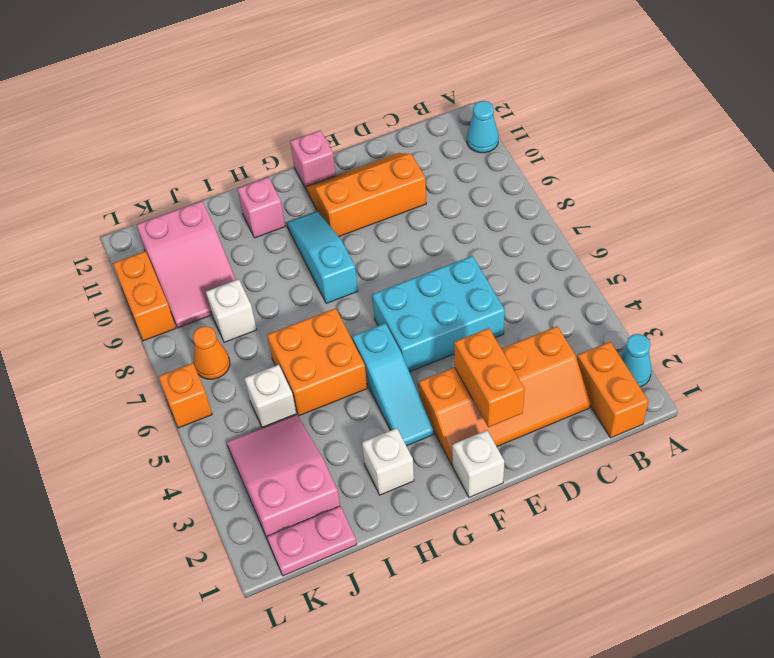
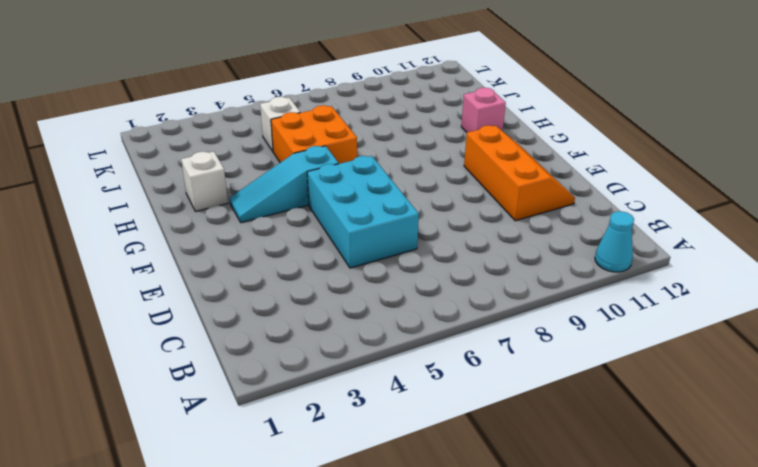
none -> cyan 1x1 cone [620,334,652,387]
none -> orange 1x2 brick [577,342,648,438]
none -> orange 2x4 slope [419,326,590,465]

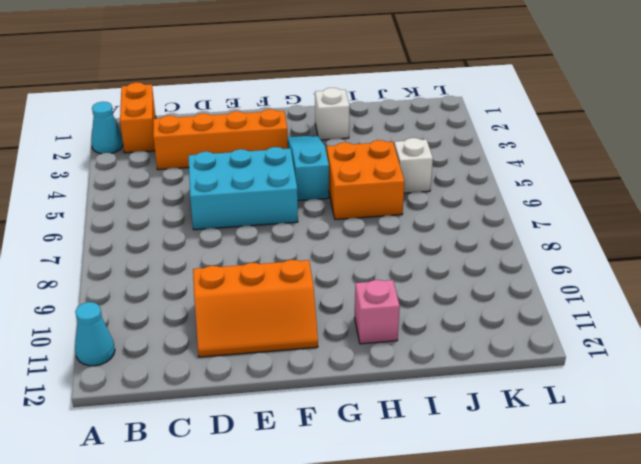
none -> white 1x1 brick [452,430,505,497]
none -> pink 1x1 brick [290,130,336,190]
none -> cyan 1x3 slope [287,211,358,304]

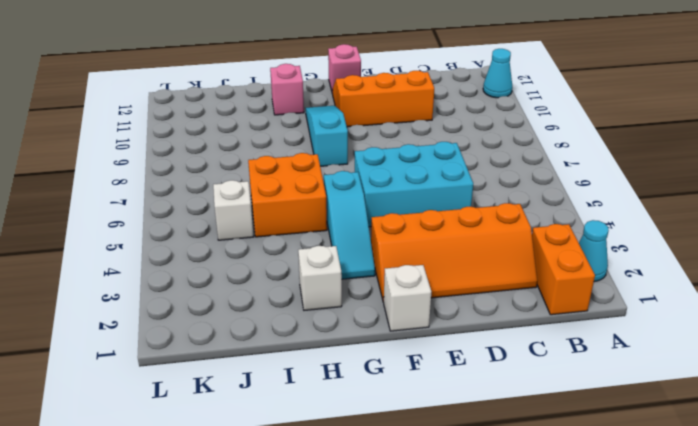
none -> pink 1x2 plate [267,506,357,576]
none -> pink 2x3 slope [227,414,340,538]
none -> white 1x1 brick [206,279,257,342]

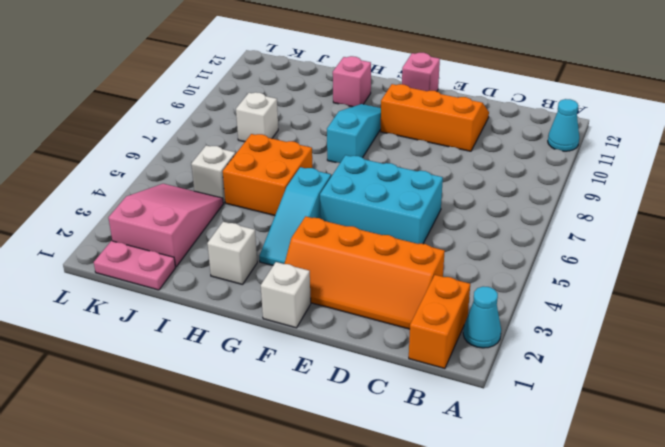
none -> pink 2x3 slope [137,201,236,328]
none -> orange 1x1 cone [193,326,230,379]
none -> orange 1x1 brick [158,363,212,428]

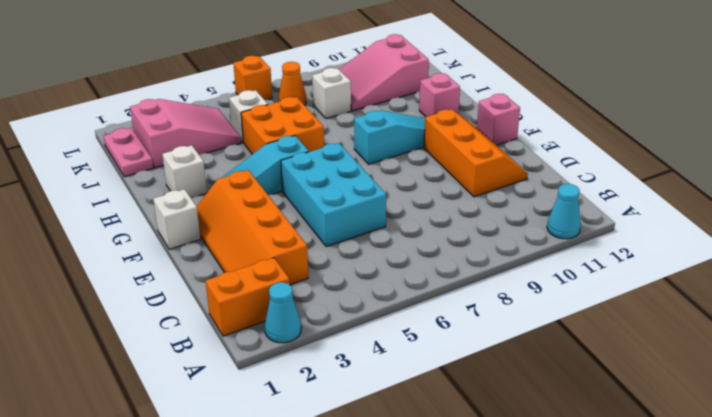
none -> orange 1x2 brick [113,251,176,341]
none -> orange 1x2 brick [454,328,525,427]

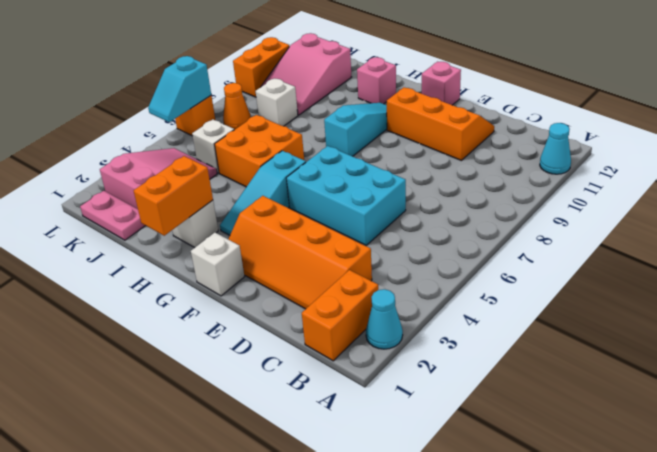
orange 1x2 brick [134,156,213,236] -> orange 1x2 brick moved to [454,328,525,427]
cyan 1x2 slope [148,56,211,122] -> none

